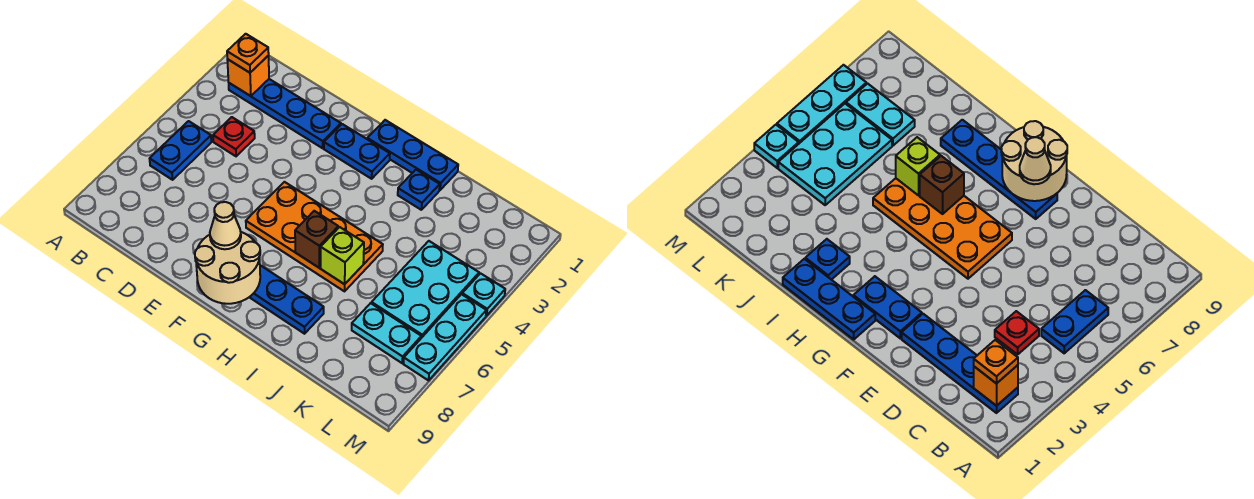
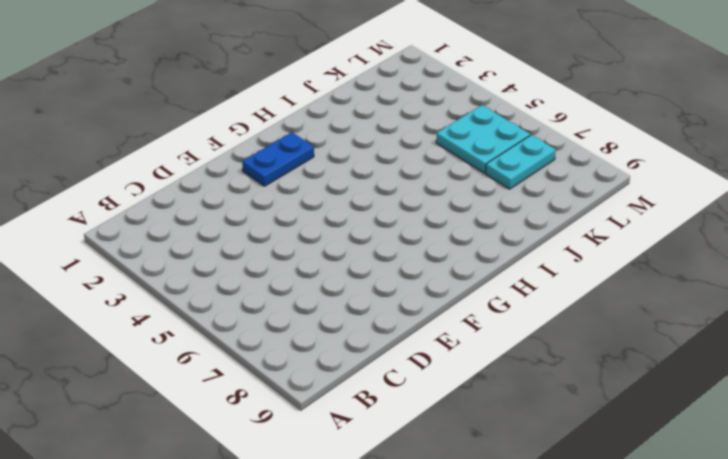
cyan 2x2 plate [436,105,530,173] -> cyan 2x3 plate [372,241,479,338]
none -> blue 1x4 plate [229,79,341,148]
none -> blue 1x2 plate [150,121,211,180]
none -> red 1x1 plate [213,117,255,156]

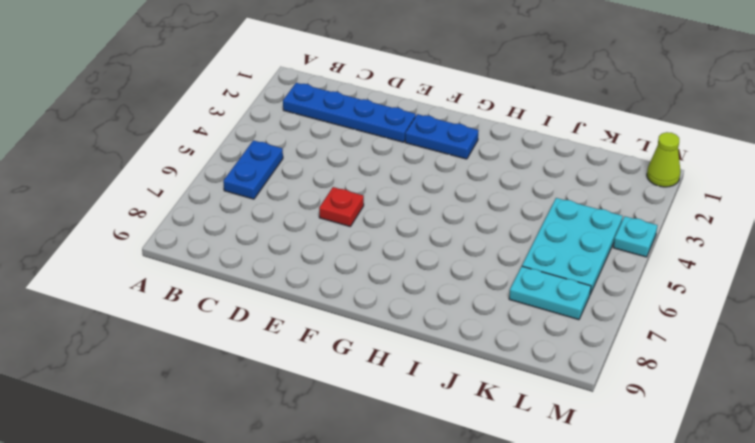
red 1x1 plate [319,187,364,226] -> red 1x1 plate moved to [213,117,255,156]
lime 1x1 cone [647,132,681,187] -> none
none -> orange 2x4 plate [246,182,383,291]
none -> blue 1x4 plate [250,265,324,334]
none -> blue 1x3 plate [367,120,458,190]

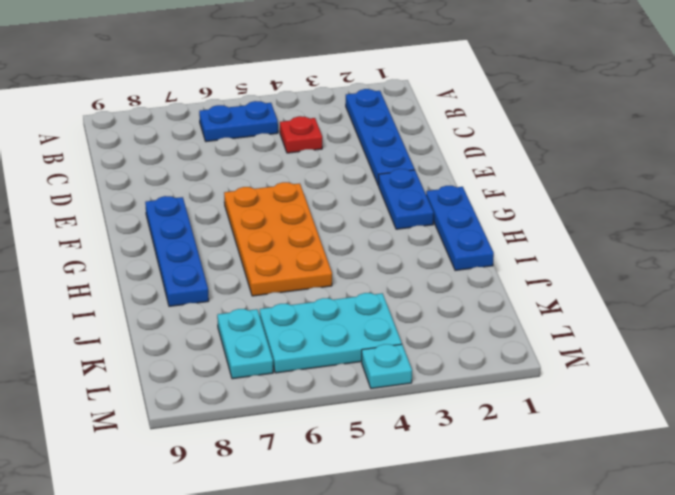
none -> blue 1x1 plate [398,170,440,210]
none -> cyan 1x3 plate [404,294,486,380]
none -> orange 1x1 brick [227,55,269,96]

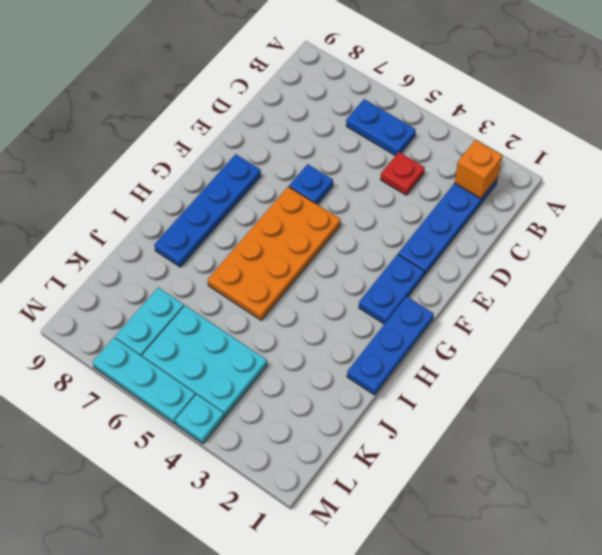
blue 1x1 plate [289,164,333,204] -> blue 1x1 plate moved to [398,170,440,210]
none -> tan 2x2 round brick [195,232,260,304]
none -> brown 1x1 brick [295,211,338,268]
none -> lime 1x1 brick [320,227,364,284]

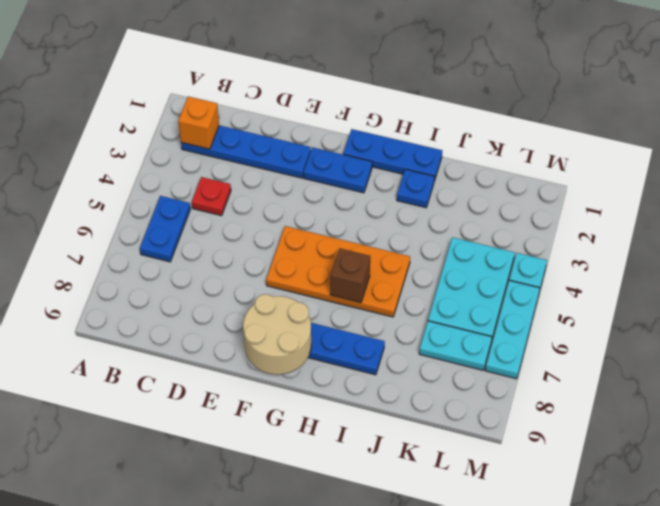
none -> lime 1x1 brick [320,227,364,284]
none -> orange 1x1 plate [227,34,269,73]
none -> tan 1x1 cone [210,202,241,249]

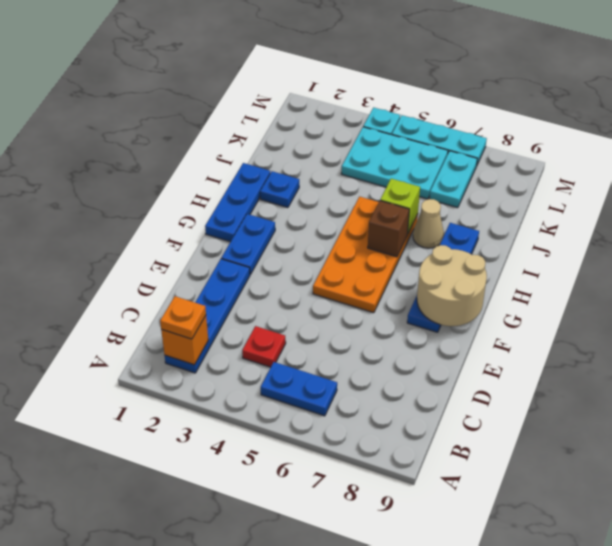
tan 1x1 cone [413,199,444,248] -> tan 1x1 cone moved to [210,202,241,249]

